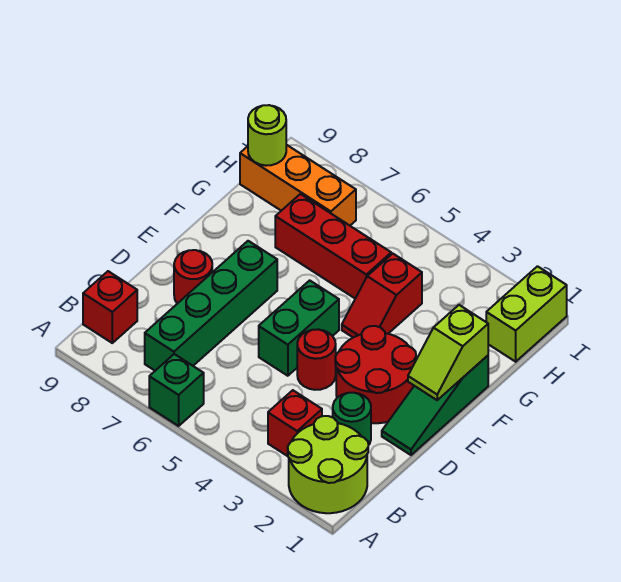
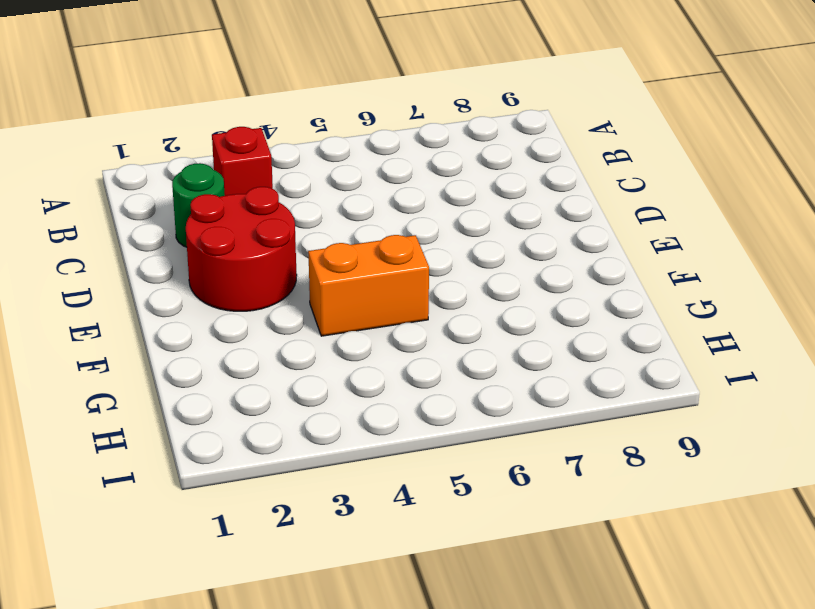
orange 1x2 brick [308,235,429,336] -> red 1x2 slope [342,254,422,338]
none -> lime 2x2 round brick [288,416,368,513]
none -> green 1x1 brick [149,354,204,426]
none -> green 1x4 brick [145,241,277,371]

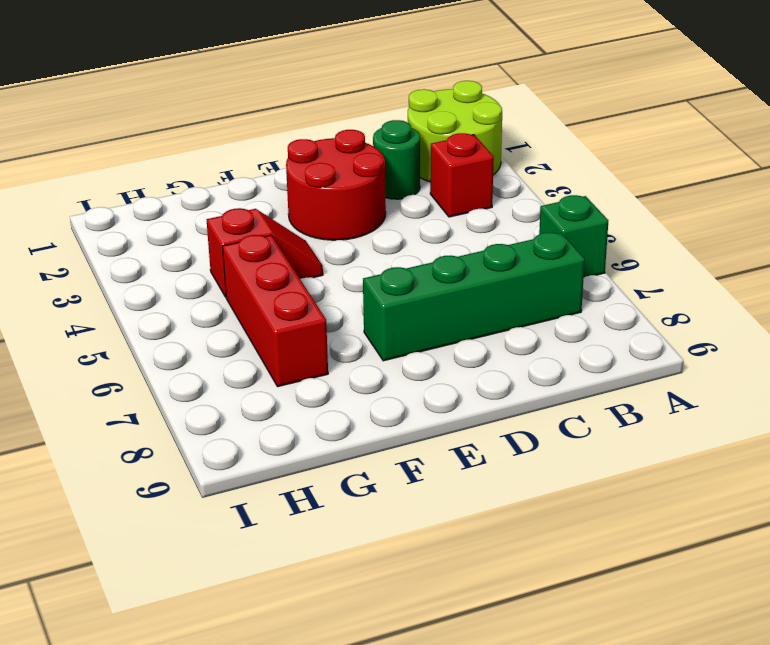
none -> red 1x1 brick [83,271,137,343]
none -> green 1x3 slope [382,356,488,455]
none -> red 1x1 round brick [297,329,336,390]

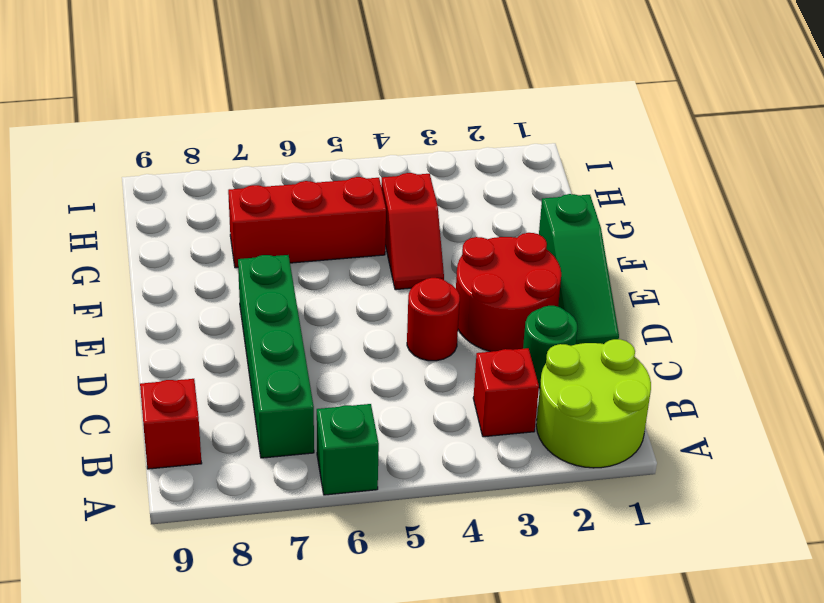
none -> green 1x2 brick [259,280,339,376]
none -> red 1x1 round brick [174,250,212,304]
none -> lime 1x2 brick [486,266,567,362]

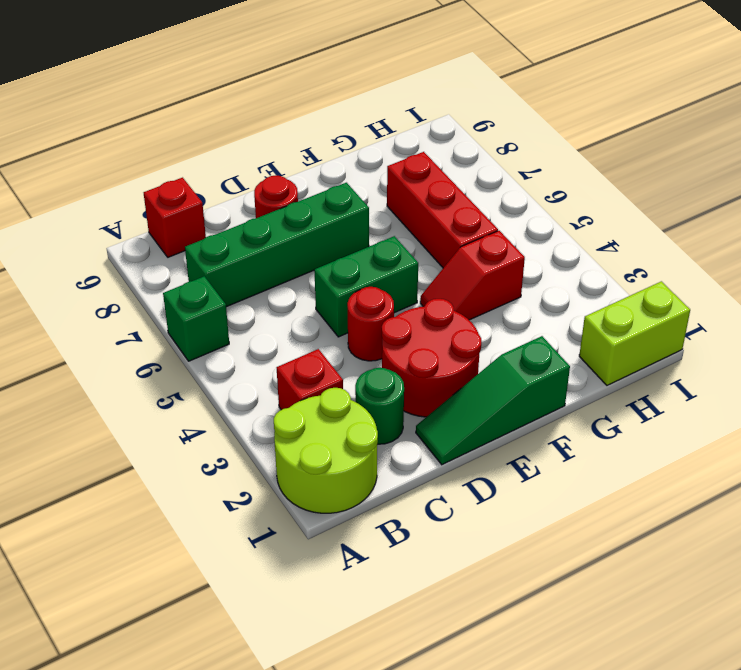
none -> orange 1x3 brick [240,145,356,225]
none -> lime 1x2 slope [408,305,488,400]
none -> lime 1x1 round brick [248,105,286,166]

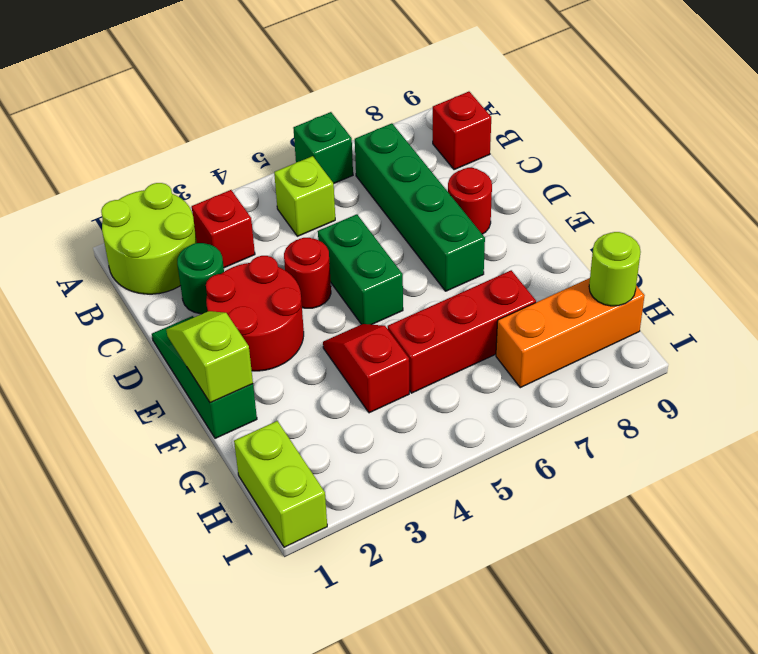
lime 1x1 brick [274,156,335,236] -> none

